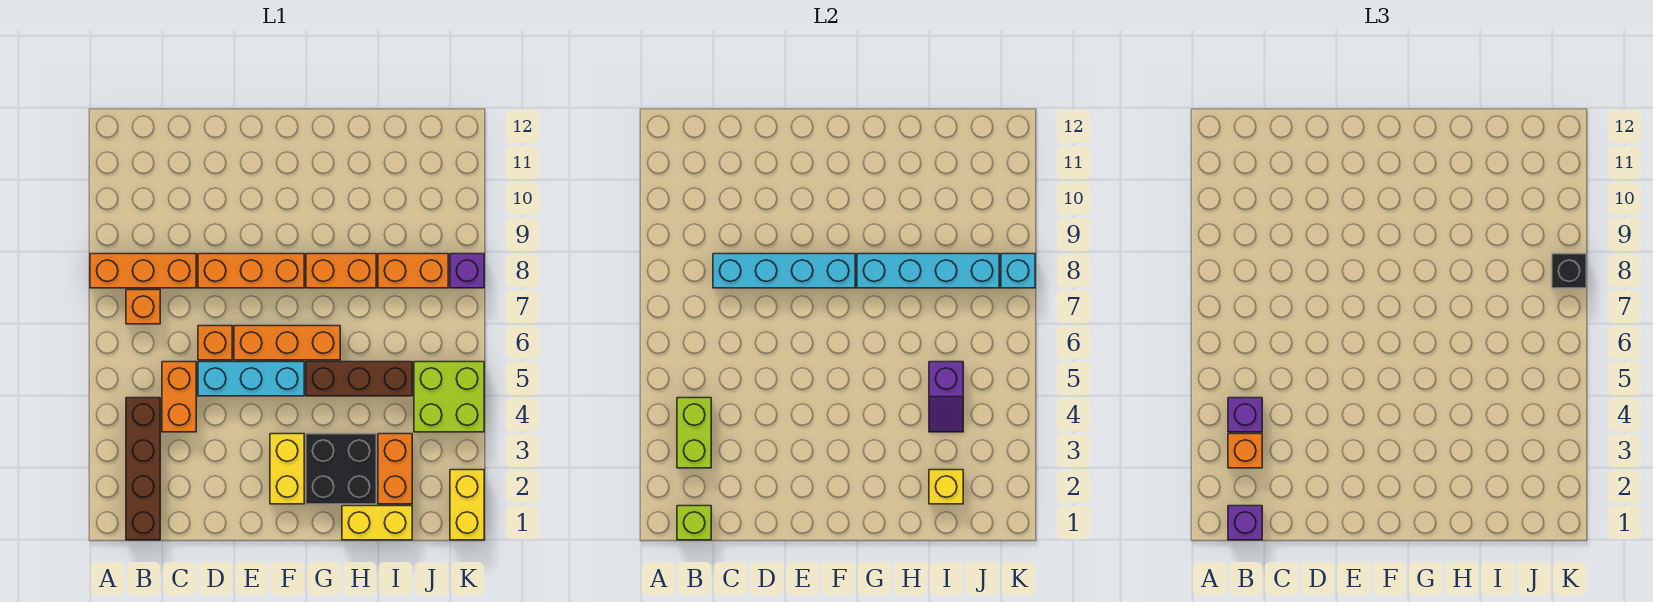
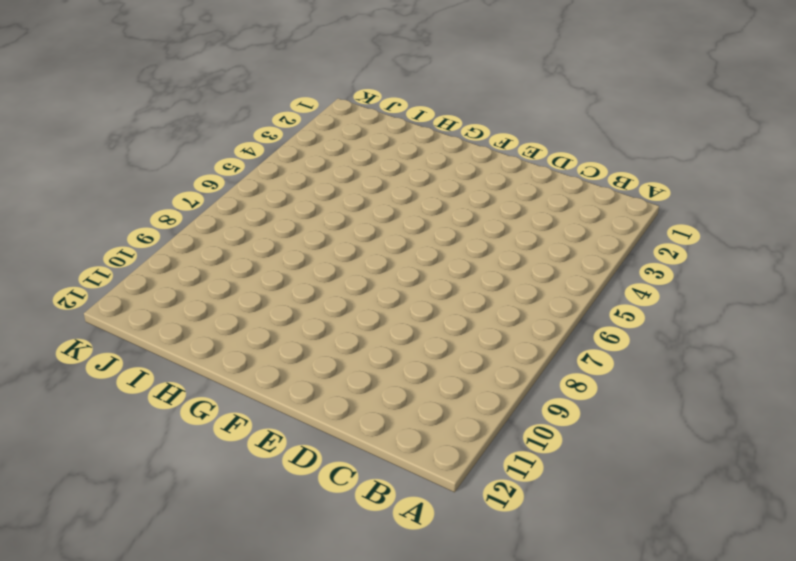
none -> orange 1x3 brick [90,254,196,288]
none -> brown 1x4 brick [126,398,160,540]
none -> orange 1x1 brick [126,290,160,324]

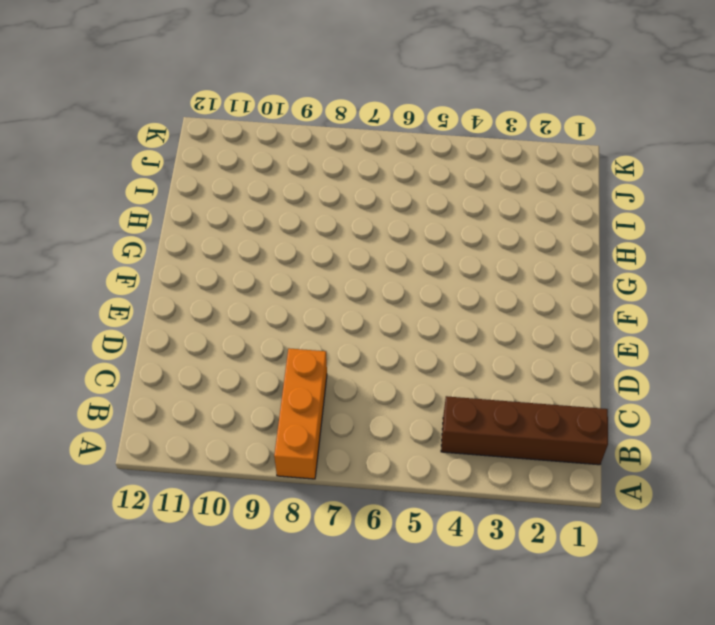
none -> orange 1x1 brick [126,290,160,324]
none -> orange 1x2 brick [162,362,196,432]
none -> cyan 1x3 brick [198,362,304,396]

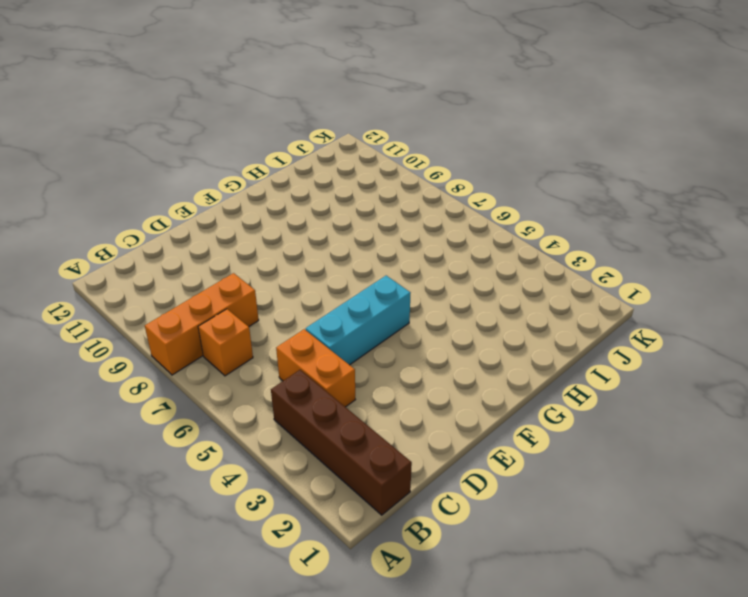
none -> orange 1x1 brick [198,326,232,360]
none -> orange 1x3 brick [198,254,304,288]
none -> orange 1x3 brick [234,326,340,360]

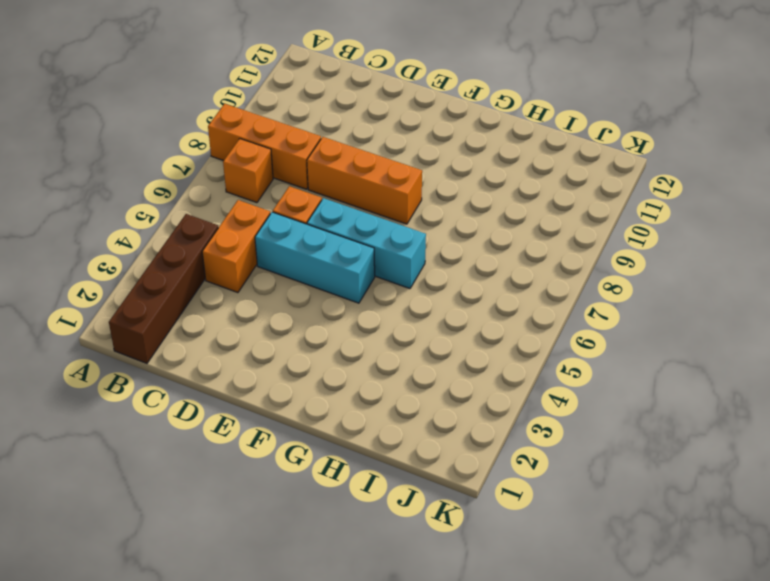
cyan 1x3 brick [307,198,426,289] -> orange 1x3 brick [234,326,340,360]
none -> yellow 1x2 brick [270,434,304,504]
none -> black 2x2 brick [306,434,376,504]
none -> brown 1x3 brick [306,362,412,396]

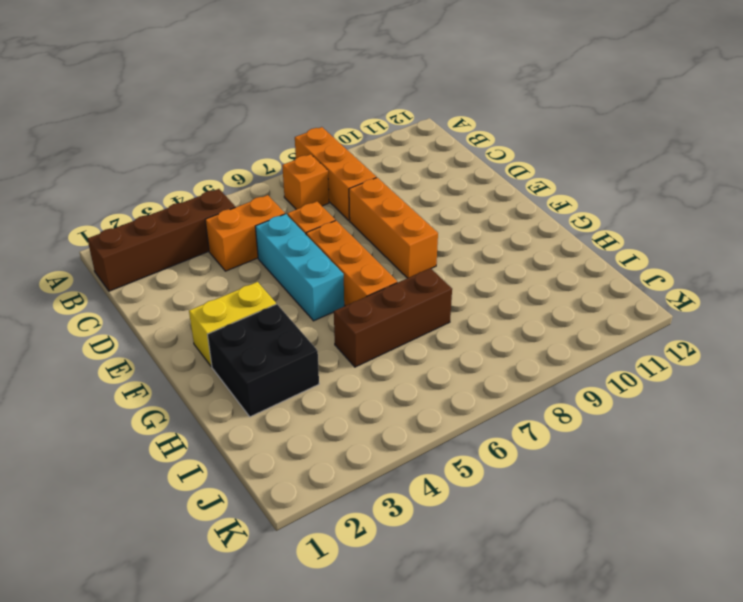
brown 1x3 brick [334,268,452,367] -> brown 1x3 brick turned to [306,362,412,396]
none -> orange 1x2 brick [306,254,376,288]
none -> yellow 1x2 brick [342,506,412,540]
none -> orange 1x2 brick [378,434,412,504]

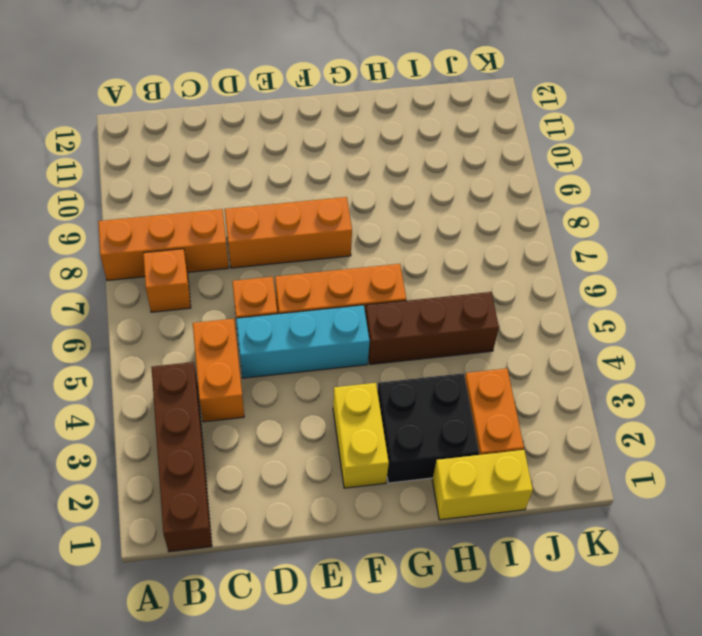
none -> orange 1x2 brick [306,254,376,288]
none -> orange 1x2 brick [378,254,448,288]
none -> lime 2x2 brick [414,362,484,432]

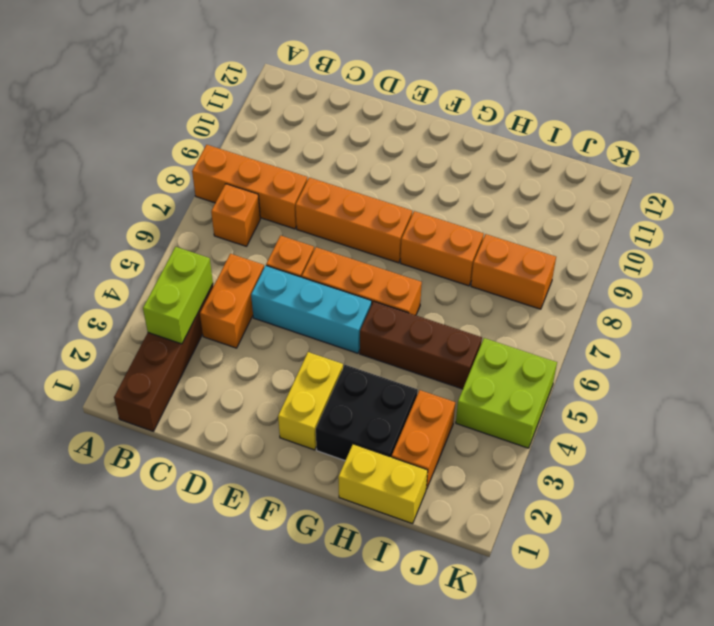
none -> yellow 1x2 brick [450,470,484,540]
none -> purple 1x1 brick [450,254,484,288]
none -> lime 1x1 brick [677,506,711,540]

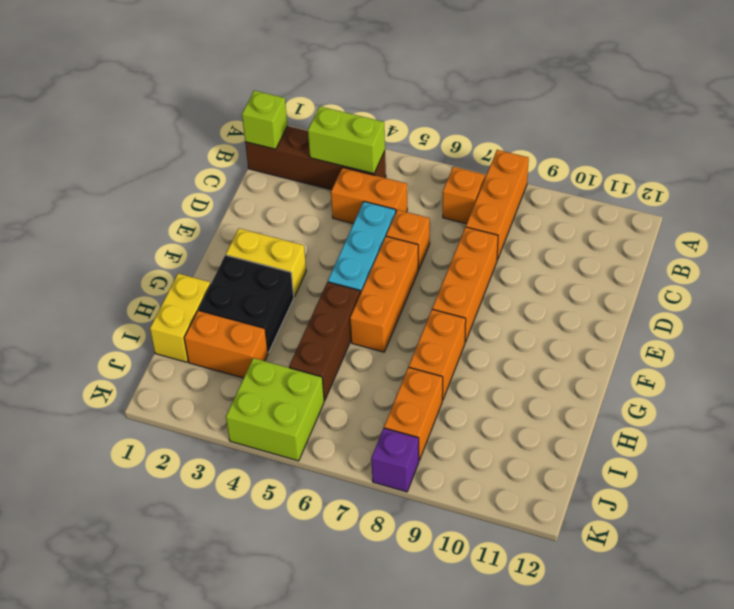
none -> yellow 1x2 brick [450,470,484,540]
none -> cyan 1x4 brick [713,254,855,288]
none -> cyan 1x4 brick [857,254,999,288]

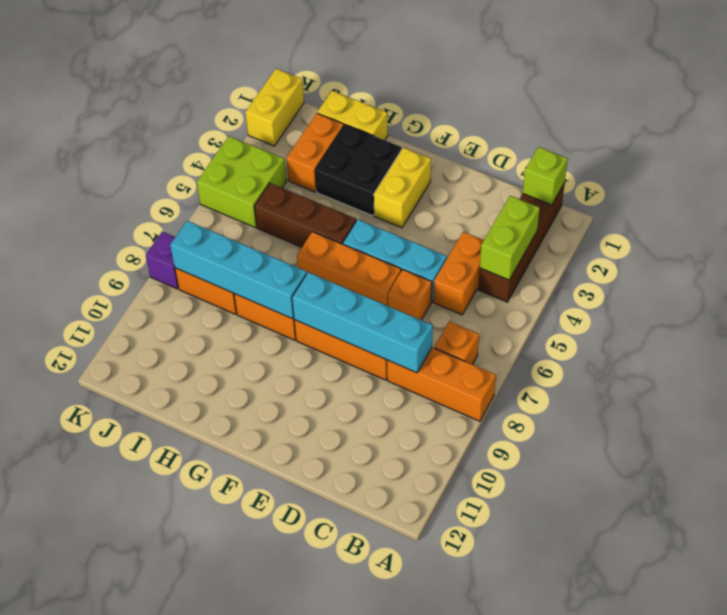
none -> yellow 1x1 brick [929,470,963,504]
none -> purple 1x2 slope [929,362,963,432]
none -> cyan 1x1 brick [1001,254,1035,288]

